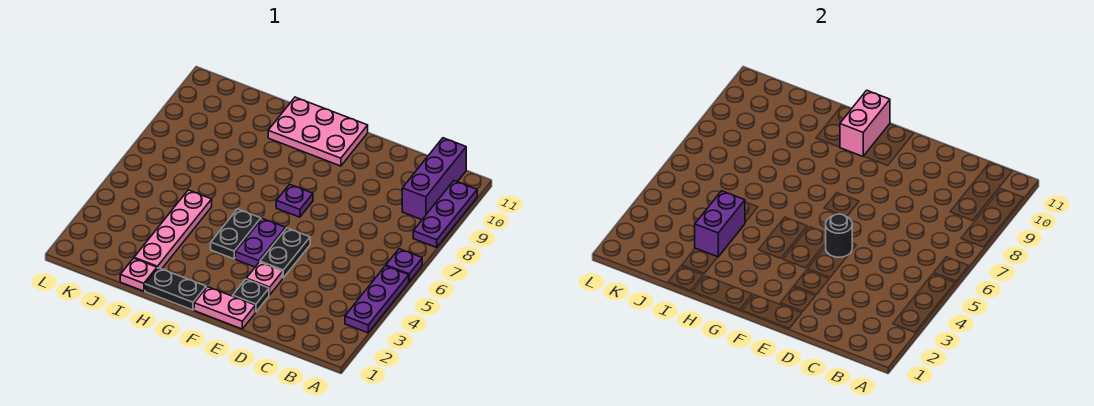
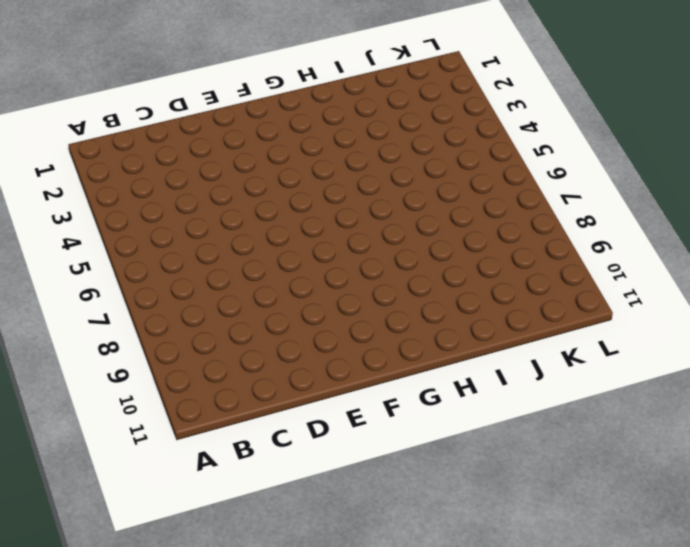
none -> purple 1x3 plate [345,266,409,333]
none -> purple 1x1 plate [386,249,422,281]
none -> purple 1x3 plate [413,181,477,247]

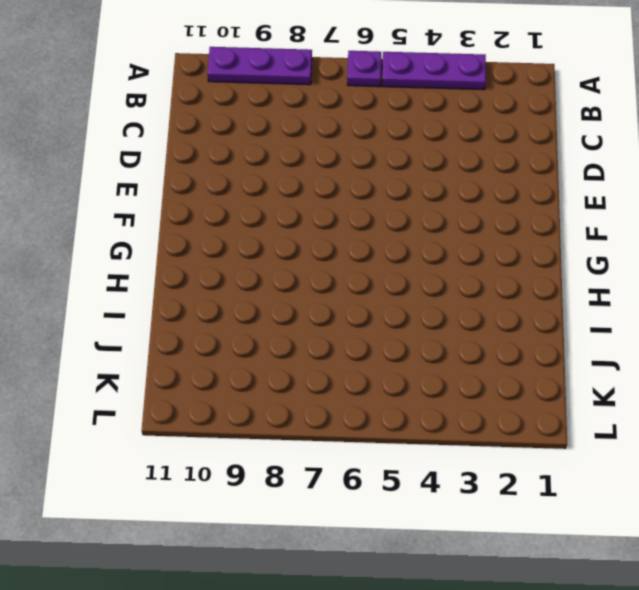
none -> purple 1x3 brick [402,138,466,220]
none -> pink 1x2 plate [194,287,255,329]
none -> black 1x1 plate [233,279,269,312]

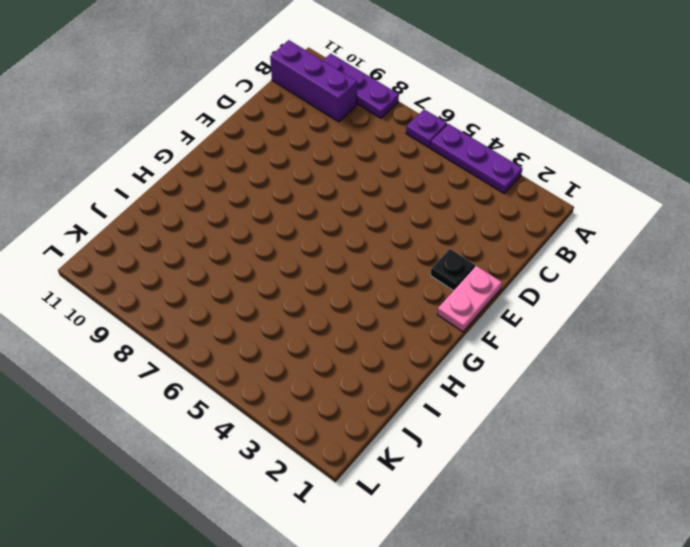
none -> pink 1x1 plate [246,262,283,295]
none -> black 1x2 plate [260,228,310,278]
none -> purple 1x2 plate [235,219,286,267]

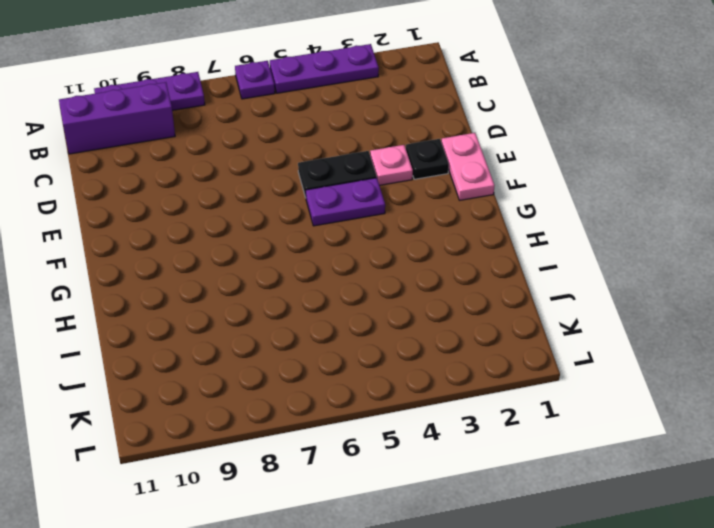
none -> purple 1x1 plate [276,184,313,217]
none -> pink 2x3 plate [268,97,368,166]
none -> black 1x2 plate [145,268,206,310]

